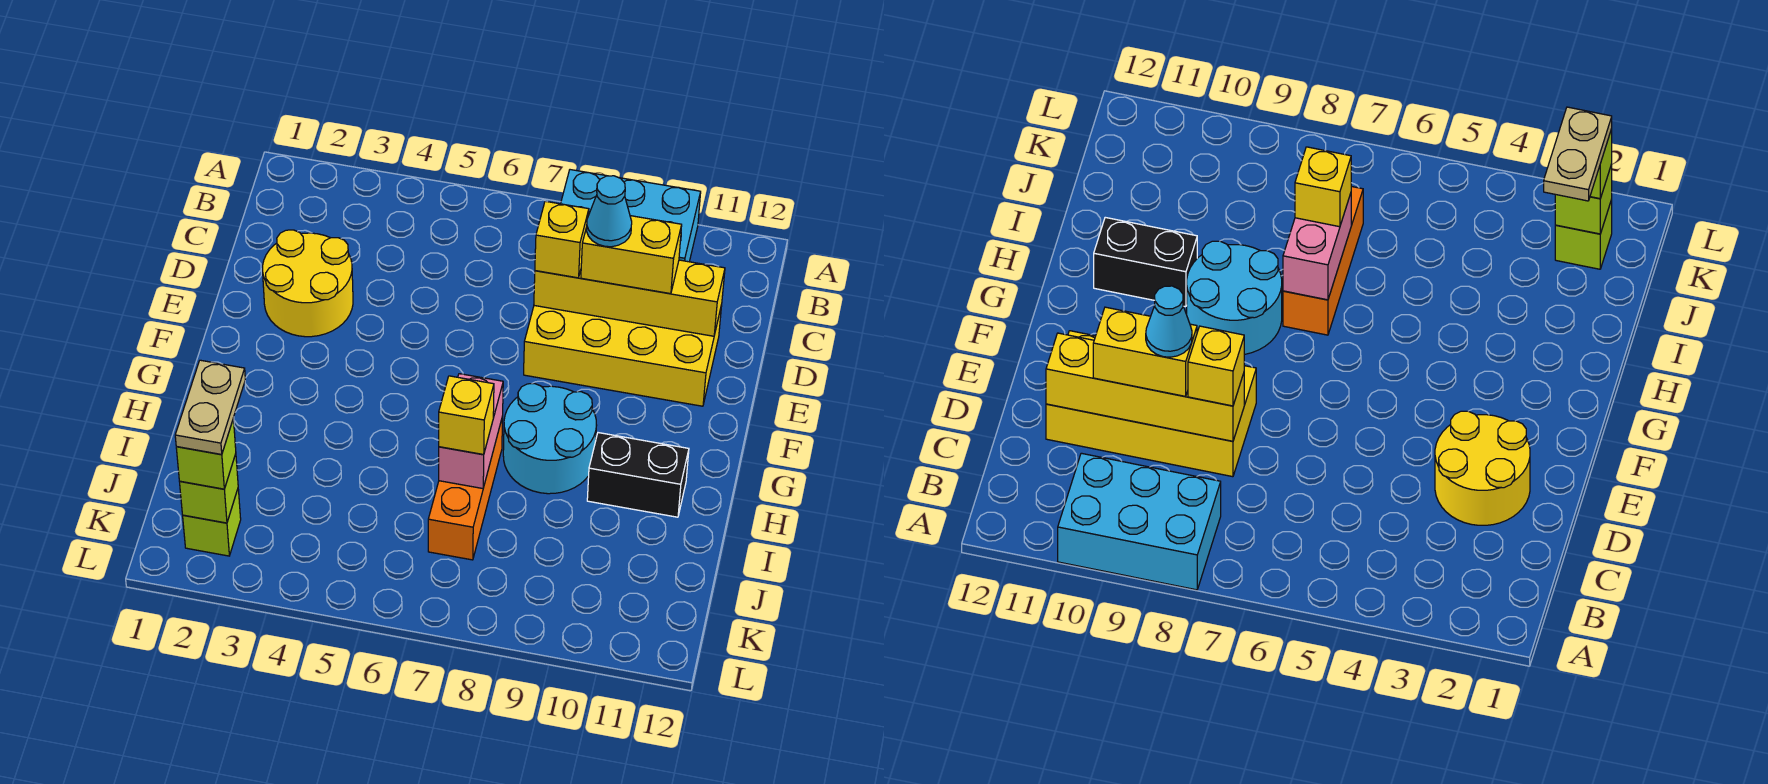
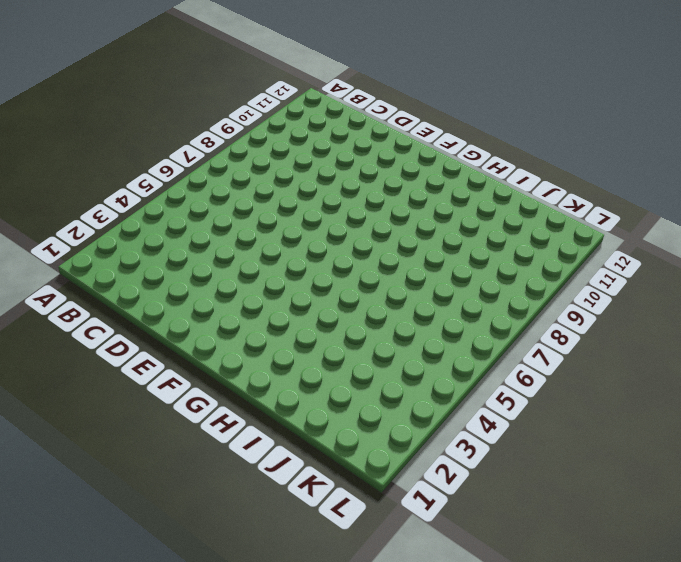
none -> cyan 2x3 brick [561,170,701,262]
none -> yellow 2x2 round brick [263,230,353,337]
none -> yellow 2x4 brick [524,305,722,406]

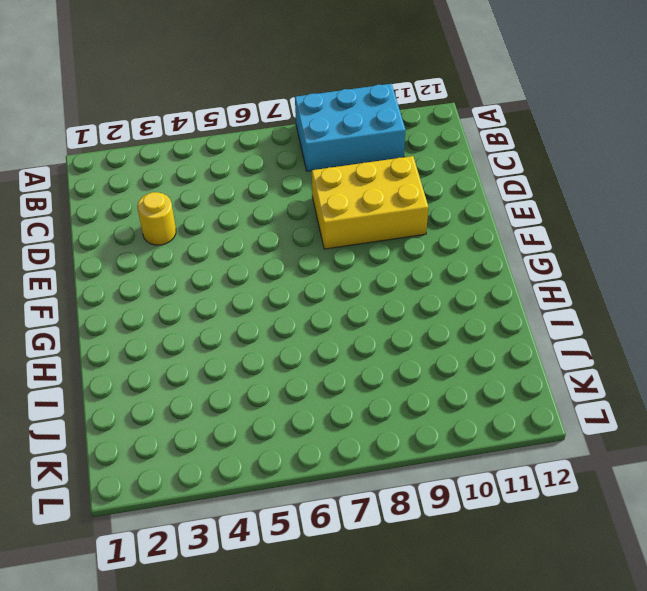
yellow 1x1 round brick [137,192,176,245] -> yellow 2x2 round brick [263,230,353,337]
yellow 2x3 brick [312,156,428,249] -> yellow 2x4 brick [524,305,722,406]
none -> cyan 2x2 round brick [503,384,597,494]
none -> orange 1x3 brick [428,416,503,560]
none -> black 1x2 brick [587,433,689,517]

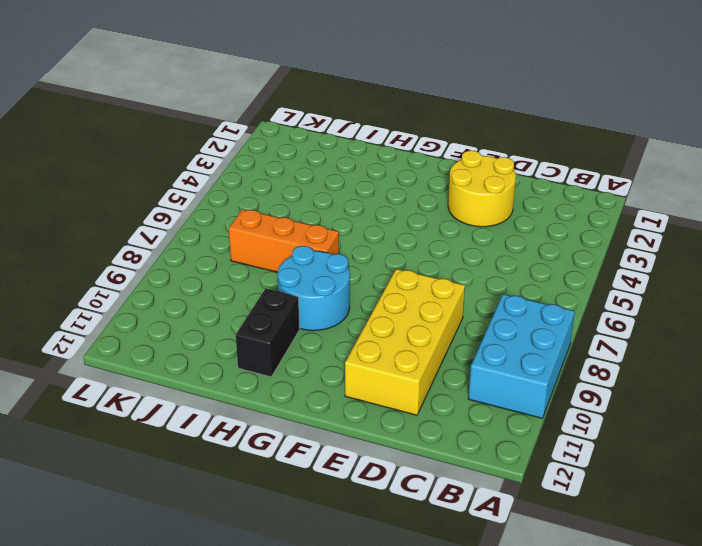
none -> lime 1x1 brick [183,489,241,556]
none -> yellow 1x4 brick [534,260,725,336]
none -> pink 1x2 brick [439,374,503,488]

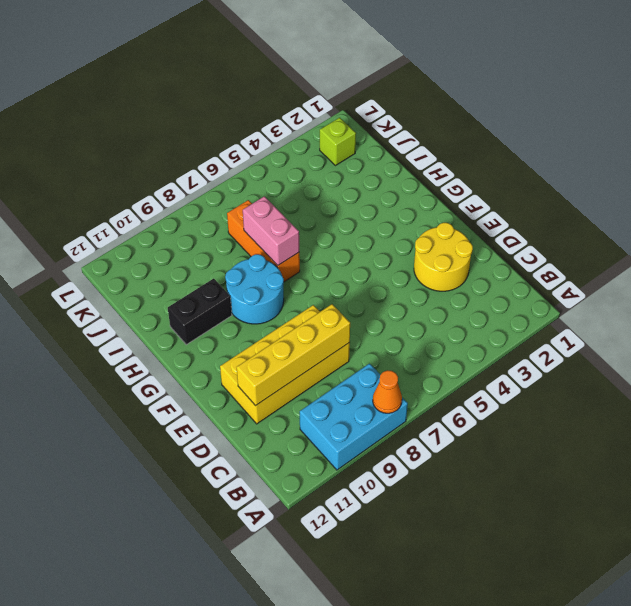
orange 1x1 cone [373,370,402,413] -> none
none -> lime 1x1 brick [180,454,238,523]
none -> yellow 1x1 brick [535,201,589,278]
none -> yellow 1x2 brick [581,216,682,294]

